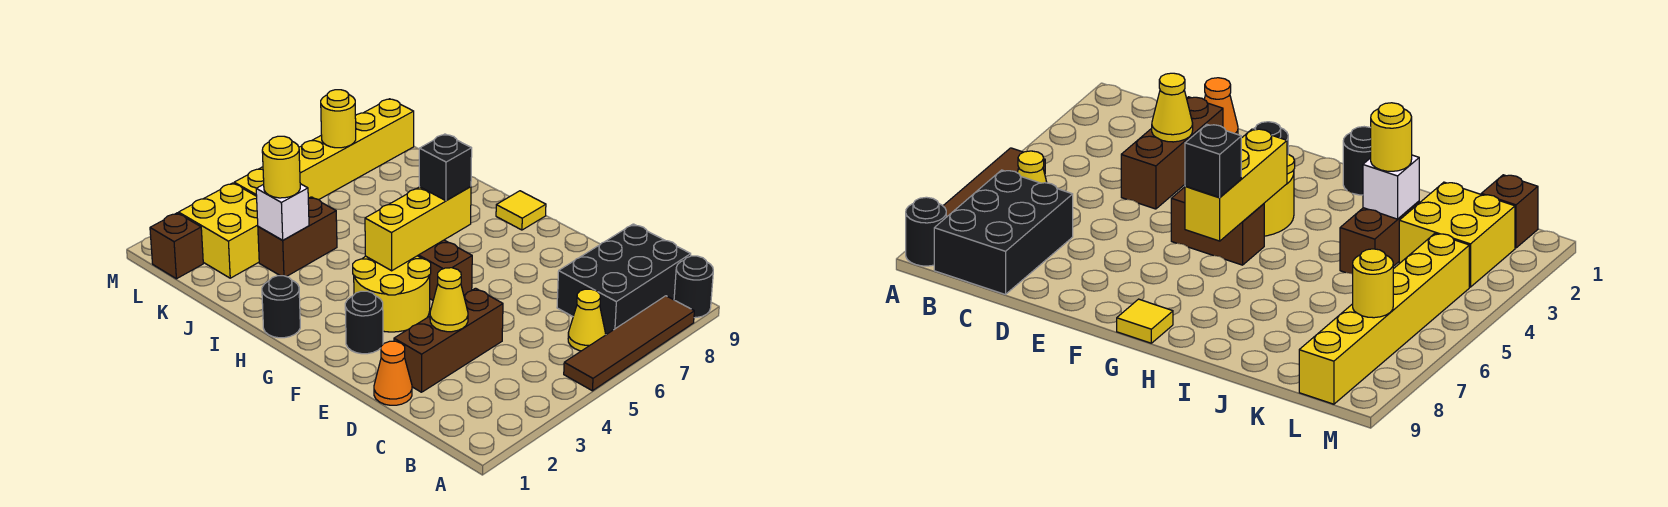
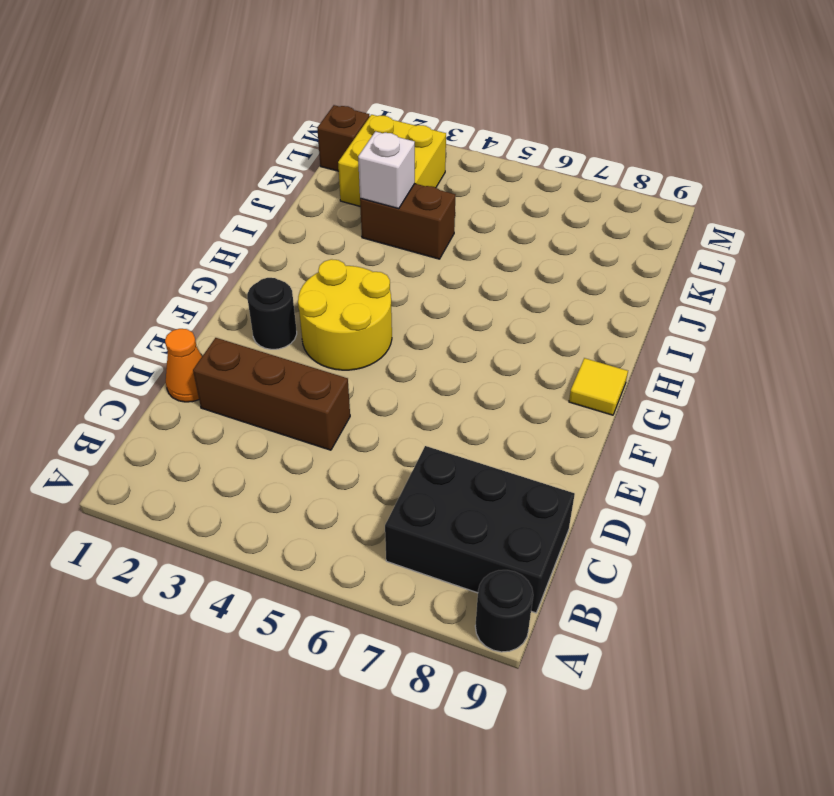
none -> brown 1x4 tile [564,296,694,391]
none -> yellow 1x1 cone [568,289,606,351]
none -> brown 1x2 brick [418,240,472,300]

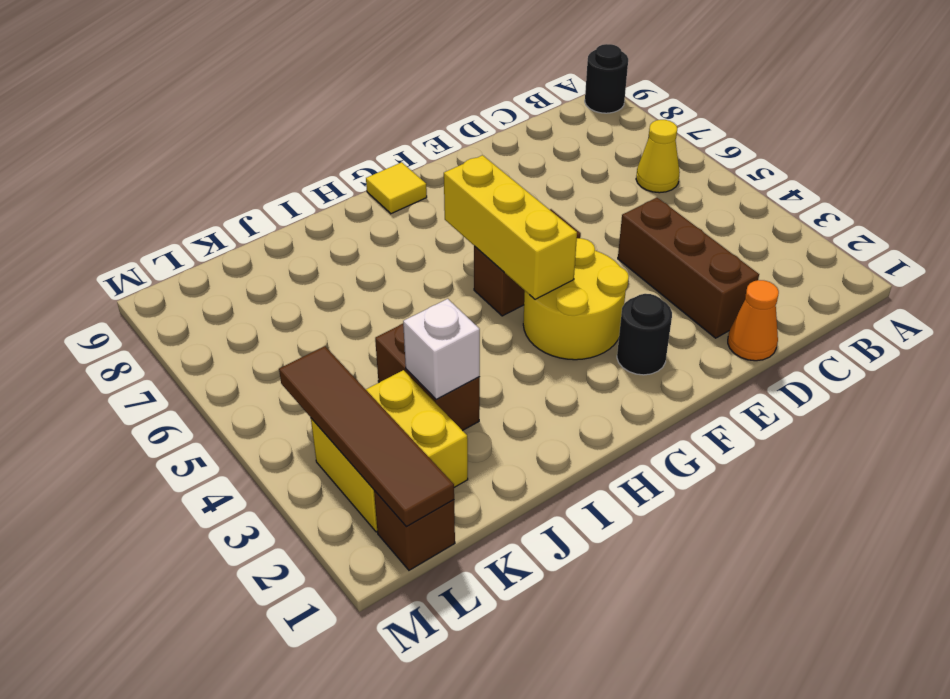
brown 1x4 tile [279,346,454,527] -> brown 1x4 tile moved to [564,296,694,391]
none -> black 2x3 brick [557,224,691,335]
none -> black 1x1 round brick [262,276,300,338]
none -> yellow 1x6 brick [234,99,414,200]

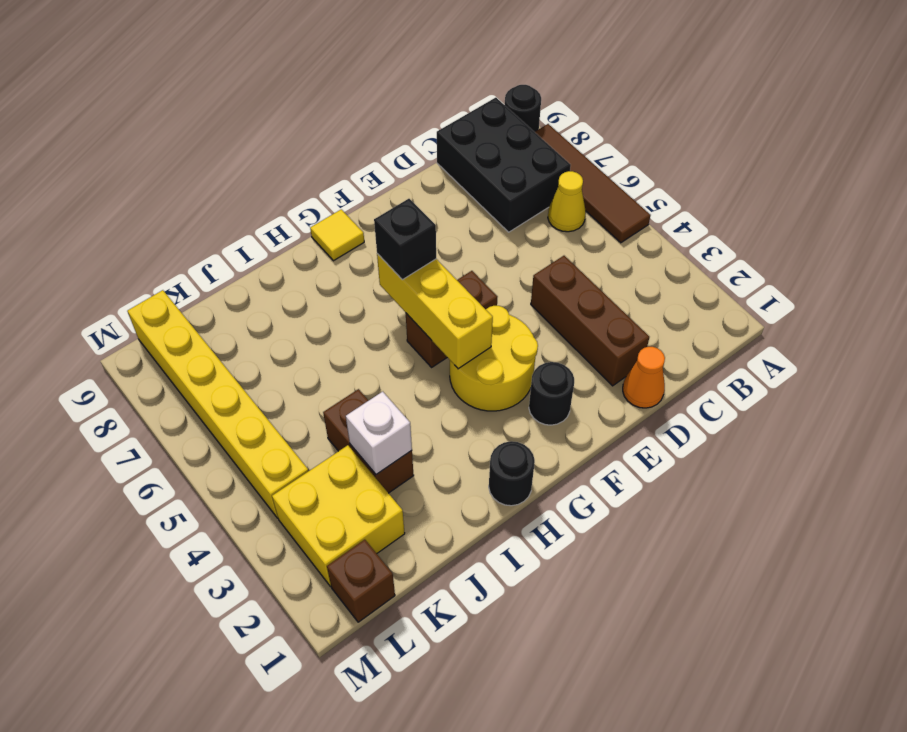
none -> yellow 1x1 cone [430,268,468,332]
none -> yellow 1x1 round brick [321,90,356,148]
none -> yellow 1x1 round brick [262,136,300,198]

